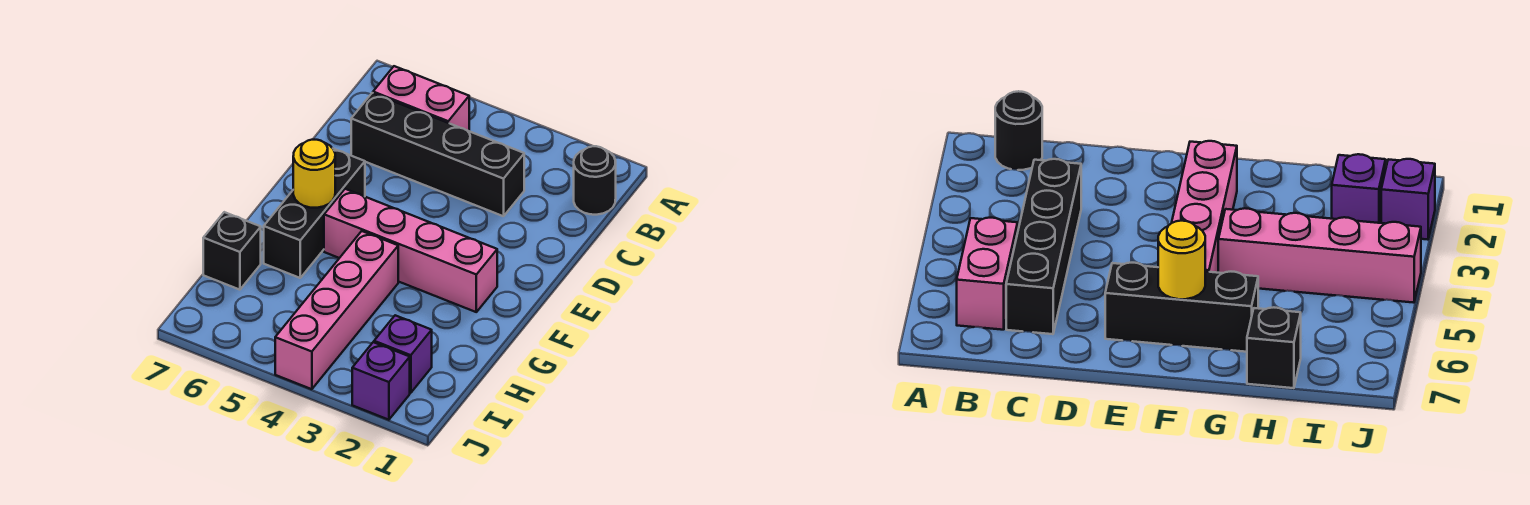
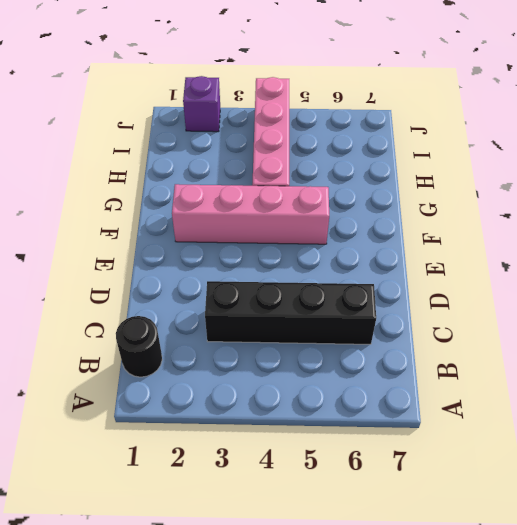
none -> pink 1x2 brick [373,66,469,131]
none -> black 1x3 brick [264,149,365,278]

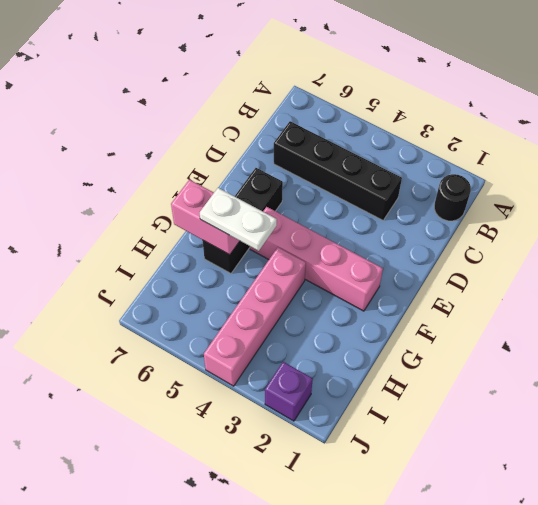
white 1x2 plate [200,188,277,251] -> none
pink 1x2 brick [171,180,239,255] -> pink 1x2 brick moved to [373,66,469,131]
none -> black 1x1 brick [203,212,261,290]
none -> purple 1x1 brick [374,315,432,393]

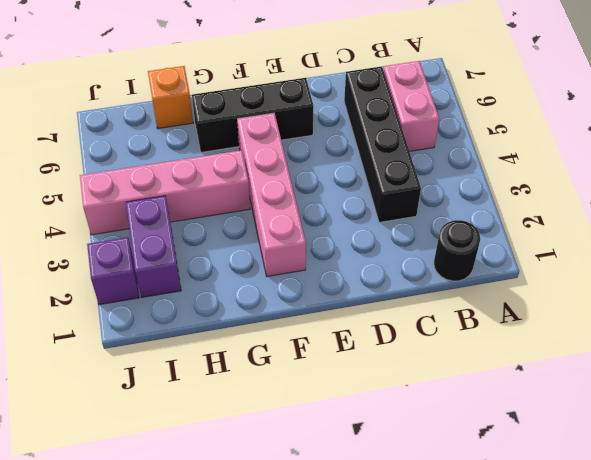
orange 1x1 brick [148,66,193,129] -> black 1x1 brick [203,212,261,290]
purple 1x2 brick [126,196,181,297] -> purple 1x1 brick [374,315,432,393]
none -> yellow 1x1 round brick [293,140,335,208]

